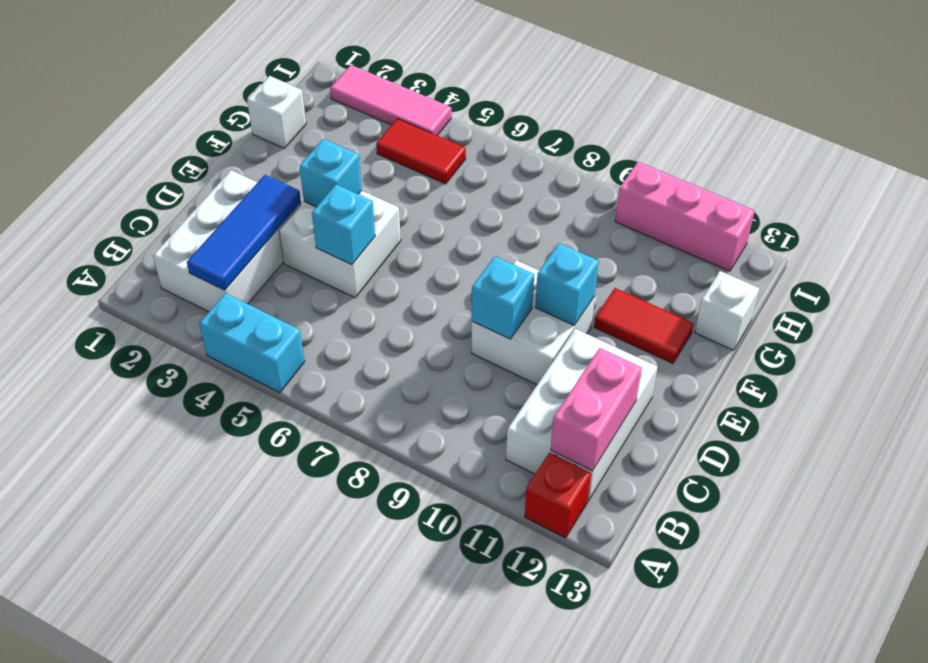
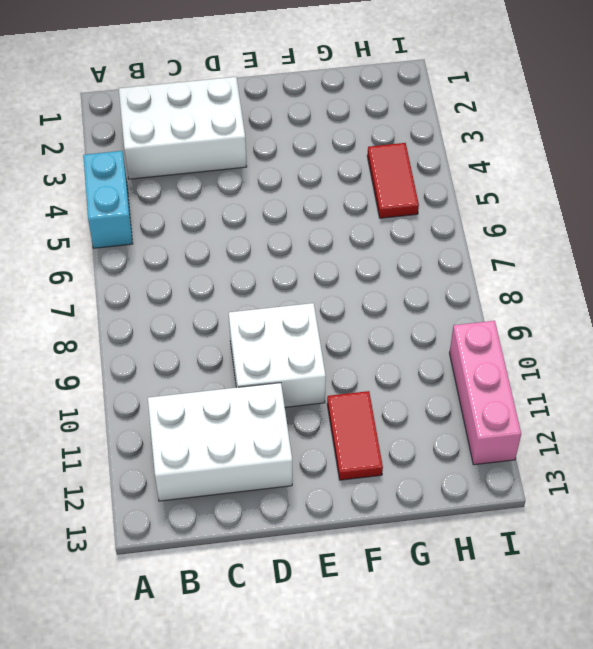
none -> red 1x1 brick [525,453,591,538]
none -> white 2x2 brick [279,191,401,298]
none -> white 1x1 brick [247,76,306,148]

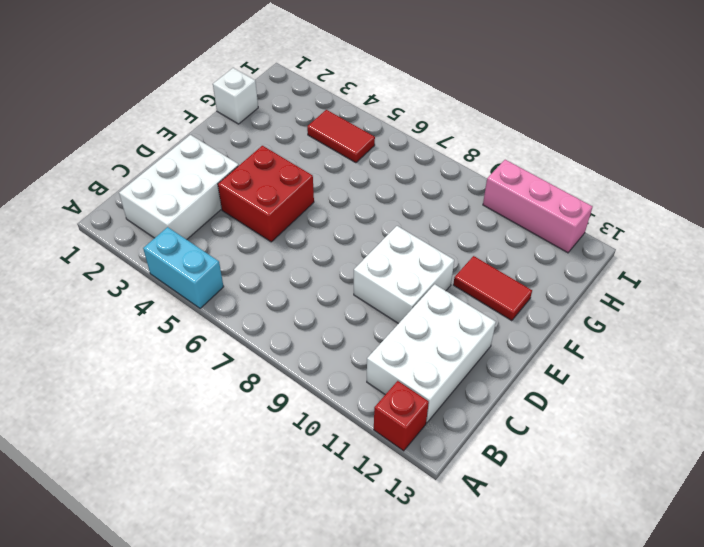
red 2x2 brick [218,146,314,242] -> white 2x2 brick [279,191,401,298]
none -> white 1x1 brick [695,271,760,350]
none -> pink 1x3 tile [330,65,451,135]
none -> blue 1x3 tile [187,175,301,290]

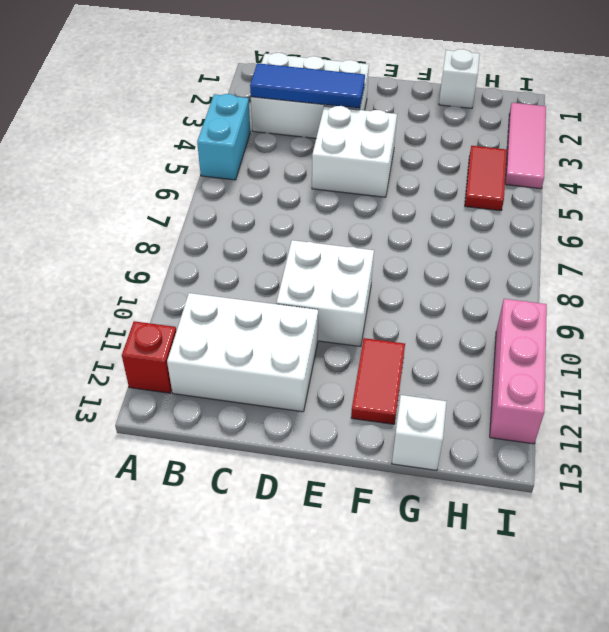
none -> pink 1x2 brick [551,348,642,471]
none -> cyan 1x1 brick [312,185,375,265]
none -> cyan 1x1 brick [472,256,534,339]

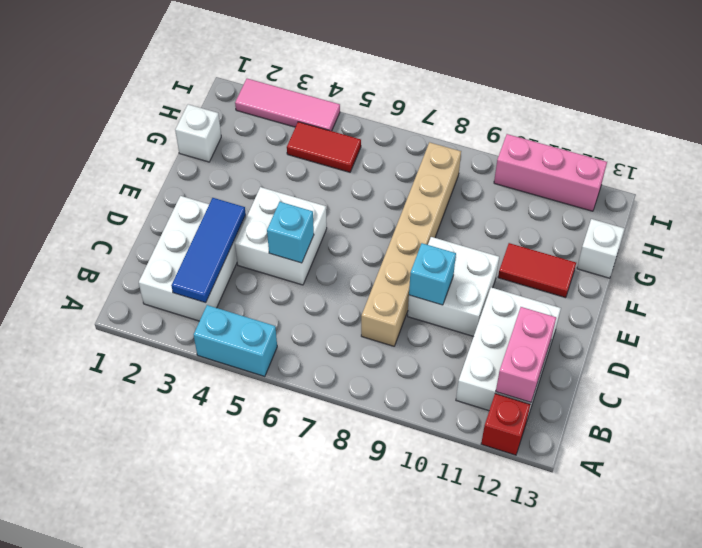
tan 1x6 brick [361,142,461,346] -> none
none -> cyan 1x1 brick [299,139,362,207]
none -> cyan 1x1 brick [535,243,599,325]

